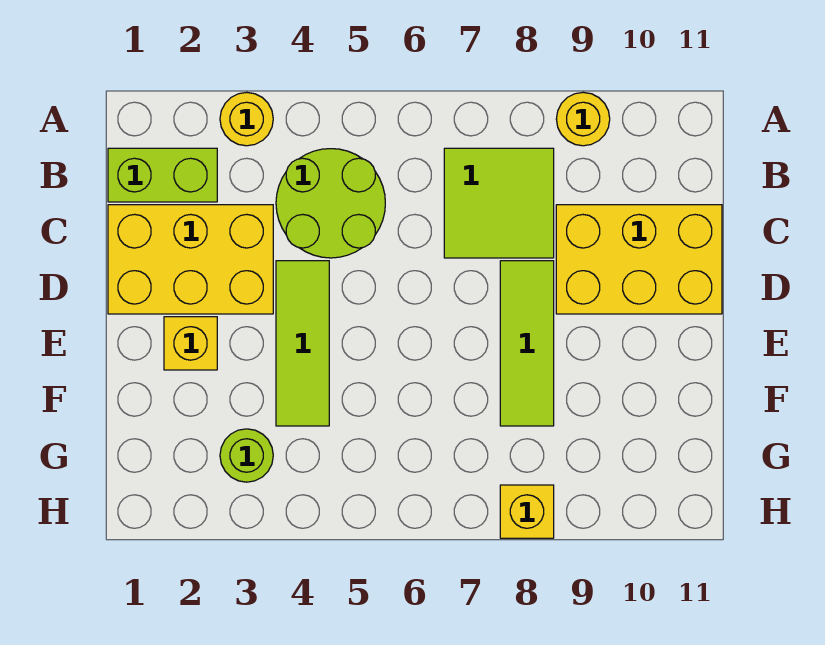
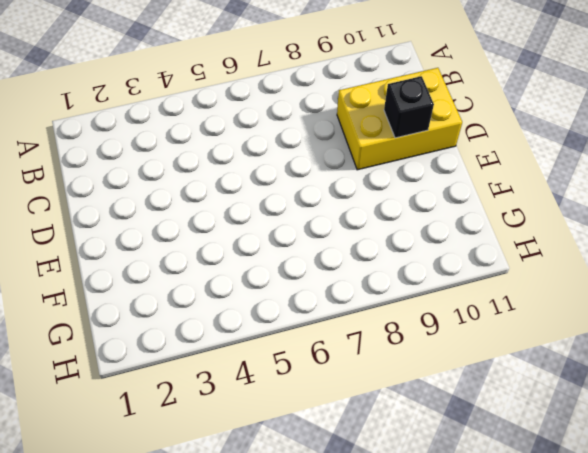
black 1x1 brick [384,76,434,138] -> none
none -> yellow 1x1 round brick [220,92,273,146]
none -> yellow 1x1 round brick [556,92,610,146]
none -> lime 1x2 brick [108,148,217,202]

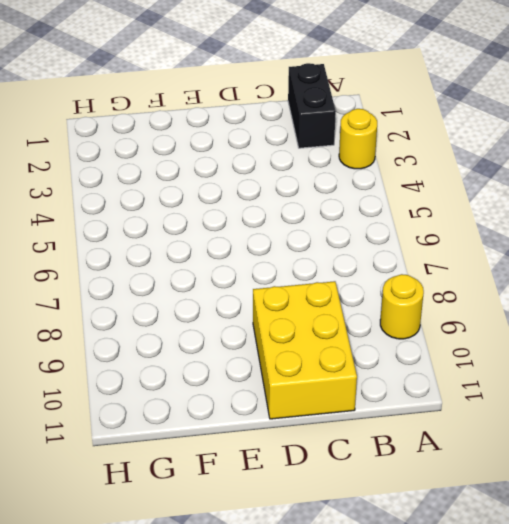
black 1x2 brick [288,63,336,148] -> lime 1x2 brick [108,148,217,202]
none -> lime 2x2 round brick [276,149,385,258]
none -> lime 2x2 tile [444,148,554,258]
none -> yellow 2x3 brick [108,205,273,314]

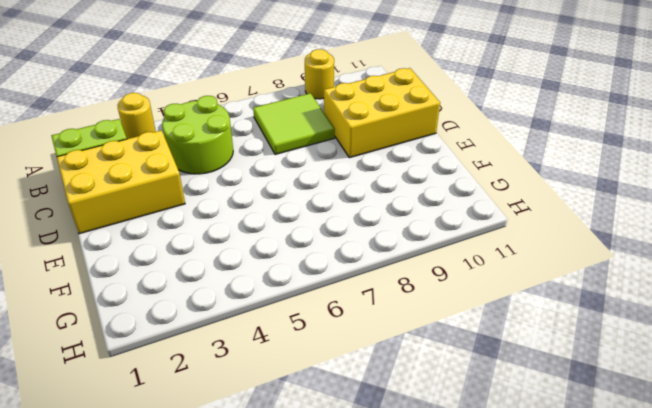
none -> lime 1x3 tile [276,261,329,426]
none -> lime 1x3 tile [500,261,554,426]
none -> yellow 1x1 brick [164,317,217,370]

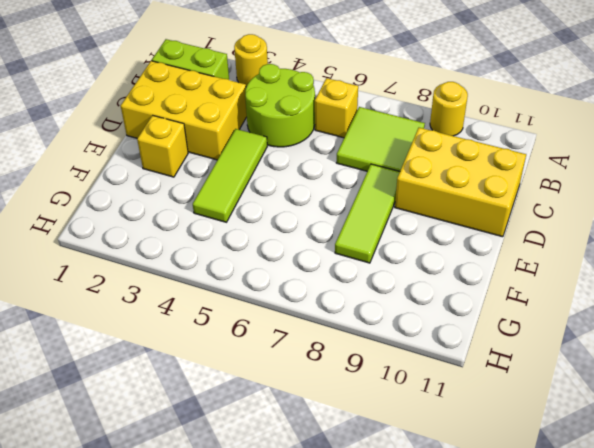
yellow 1x1 brick [315,78,358,138] -> yellow 1x1 brick moved to [500,485,554,538]
none -> lime 1x1 round brick [220,429,273,482]

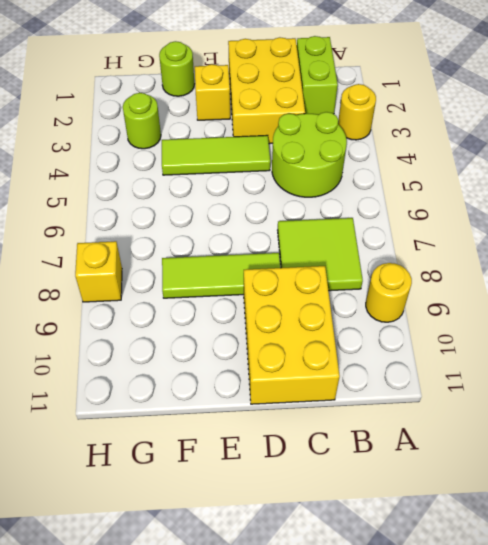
lime 1x1 round brick [159,41,194,96] -> none

